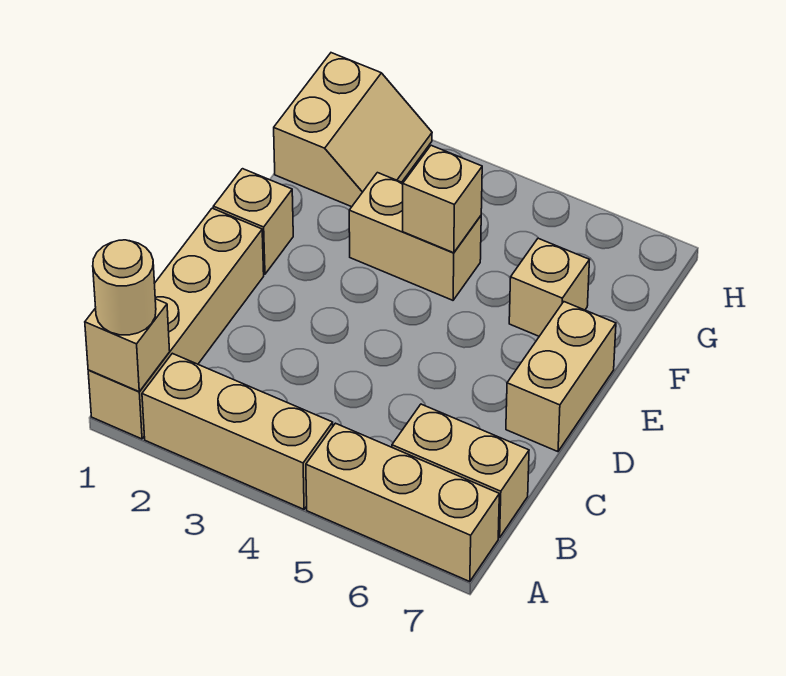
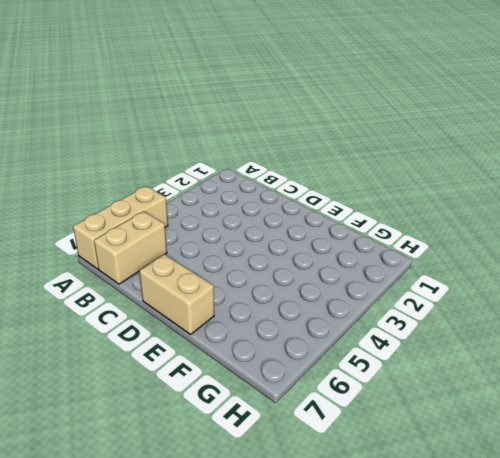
none -> tan 1x4 brick [88,208,264,439]
none -> tan 1x3 brick [142,353,333,509]
none -> tan 1x1 brick [213,169,293,274]

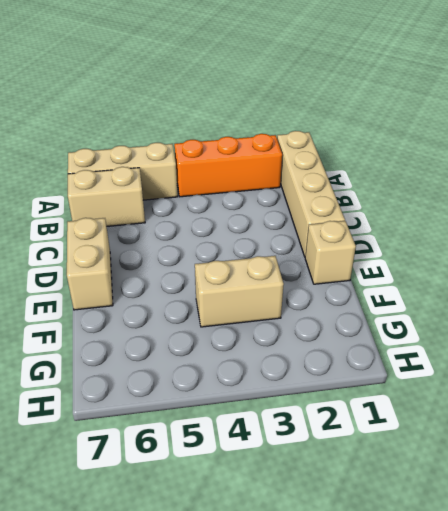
orange 1x3 brick [174,134,282,197] -> tan 1x3 brick [142,353,333,509]
none -> tan 1x1 brick [509,238,589,336]
none -> tan 2x2 slope [274,53,432,207]
none -> tan 1x1 brick [85,299,170,392]

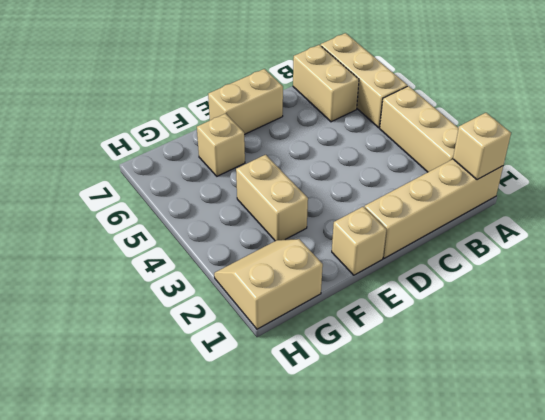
none -> tan 1x1 brick [403,145,482,253]
none -> tan 1x1 round brick [93,240,156,335]

